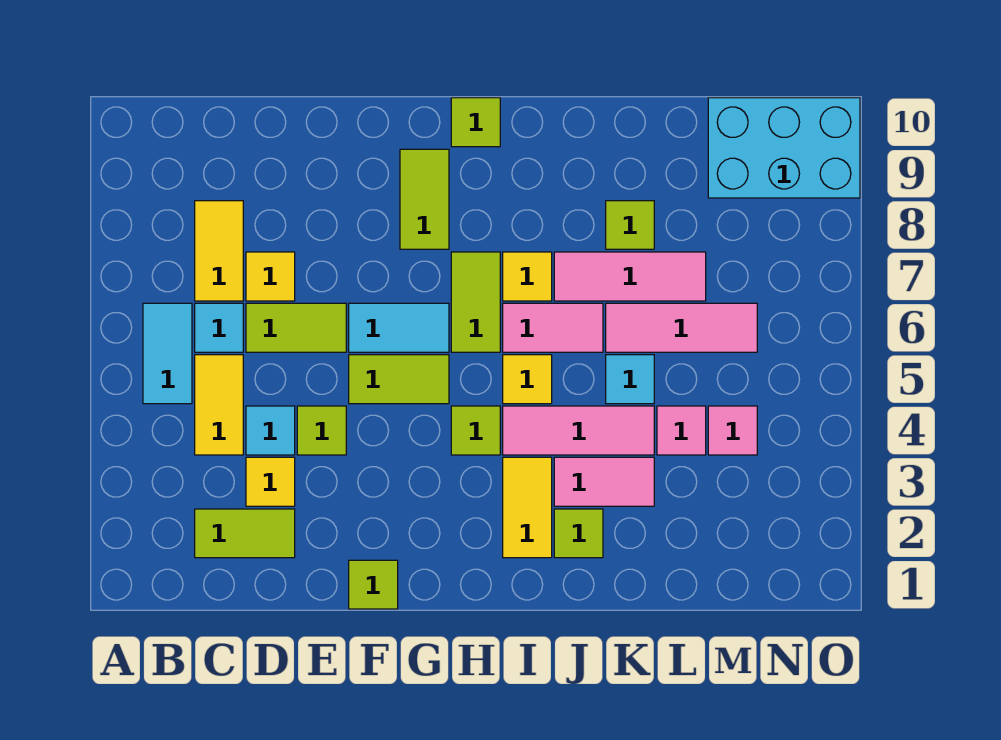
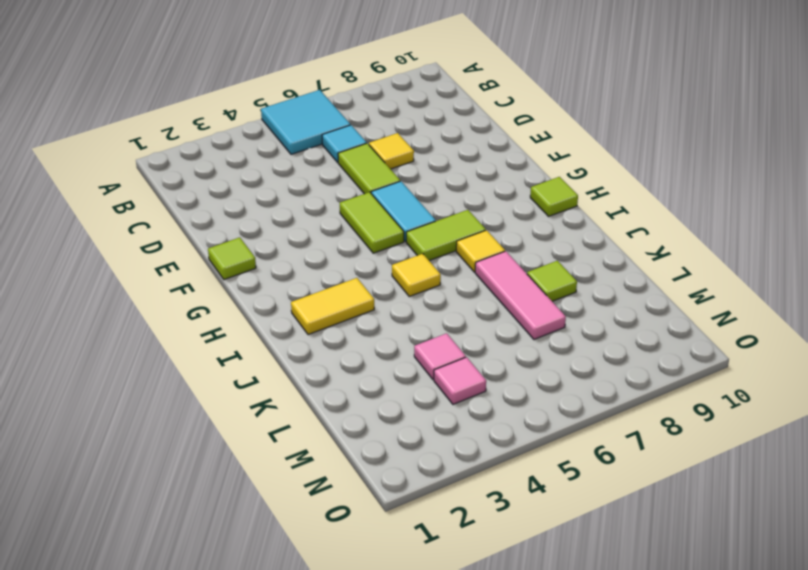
cyan 2x2 tile [261,90,350,154] -> cyan 1x2 tile [143,303,192,404]
none -> lime 1x2 tile [195,509,295,558]
none -> yellow 1x2 tile [195,355,243,455]
none -> yellow 1x2 tile [195,201,243,301]
none -> yellow 1x1 tile [246,457,295,506]

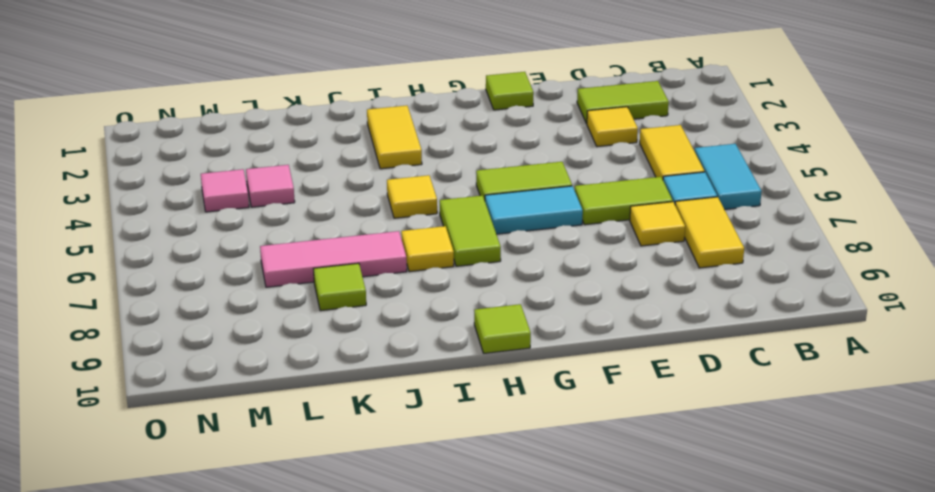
none -> cyan 1x1 tile [246,406,295,455]
none -> lime 1x1 tile [297,406,346,455]
none -> lime 1x2 tile [400,149,449,249]
none -> lime 1x1 tile [451,406,500,455]

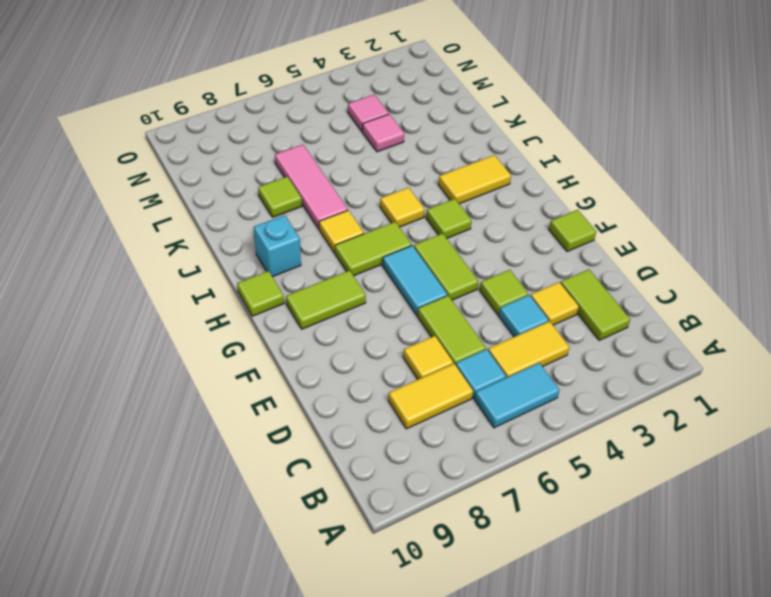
cyan 1x1 brick [254,215,301,277] -> none
none -> pink 1x3 tile [503,406,654,455]
none -> pink 1x2 tile [503,303,603,352]
none -> lime 1x1 tile [554,509,603,558]
none -> pink 1x2 tile [554,457,654,506]

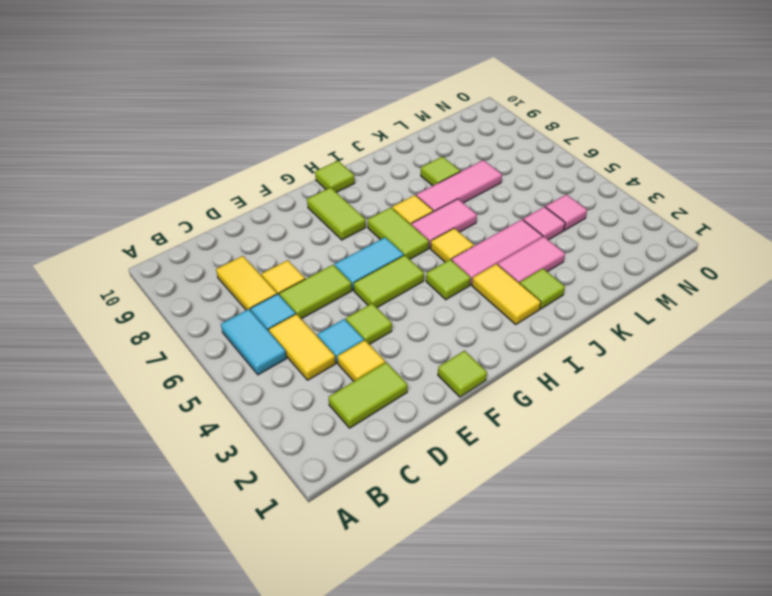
none -> cyan 1x1 tile [606,355,654,404]
none -> pink 1x3 tile [606,303,757,352]
none -> cyan 2x3 brick [708,98,860,198]

